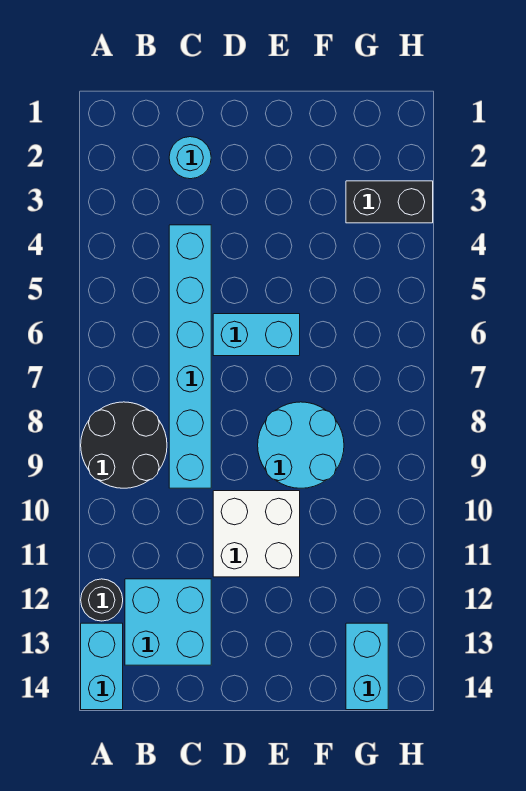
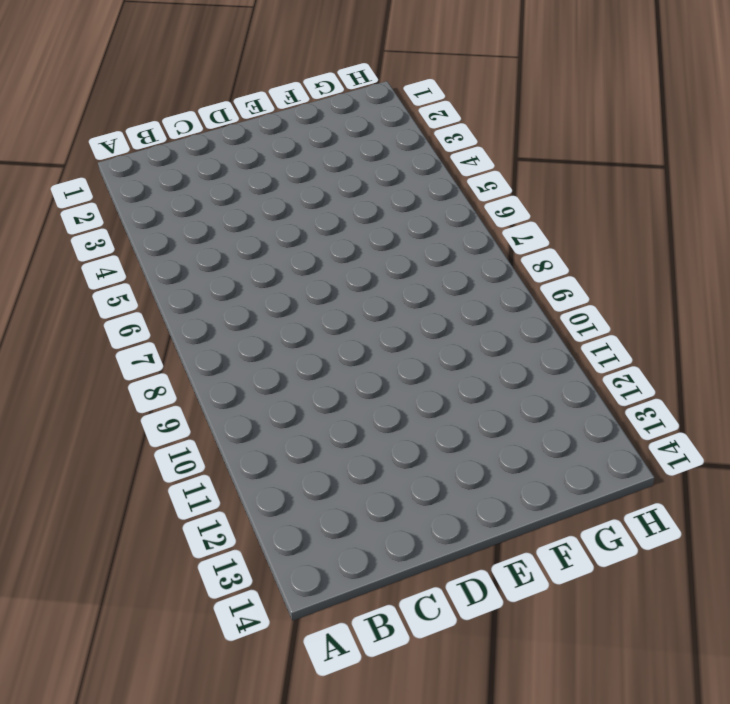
none -> black 2x2 round brick [81,402,167,488]
none -> black 1x1 round brick [81,579,123,621]

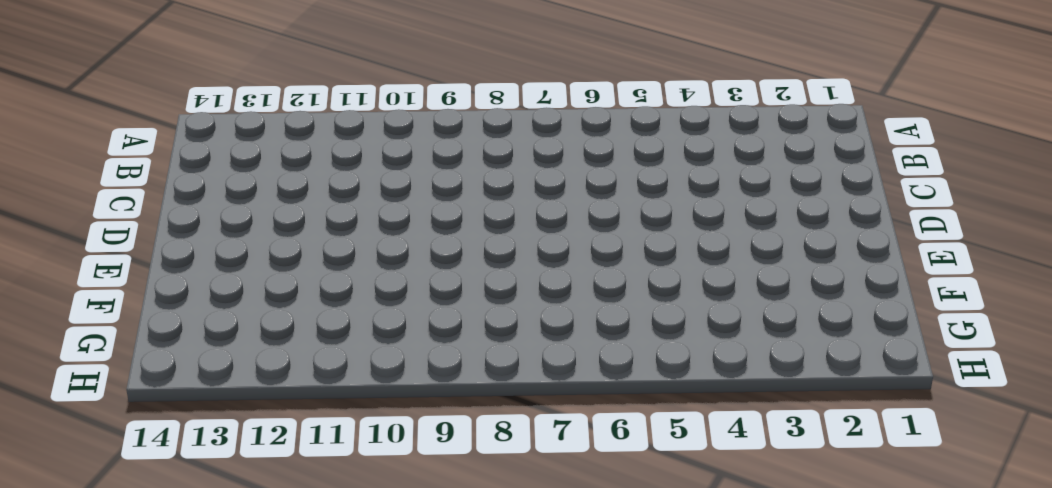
none -> black 2x2 round brick [81,402,167,488]
none -> black 1x1 round brick [81,579,123,621]

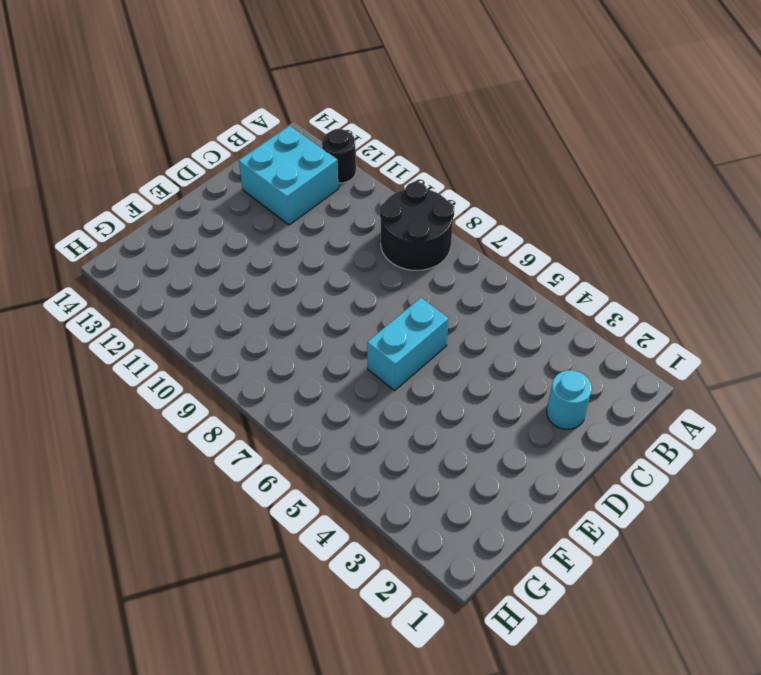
none -> cyan 1x2 brick [81,623,123,710]
none -> cyan 1x6 brick [169,225,211,488]

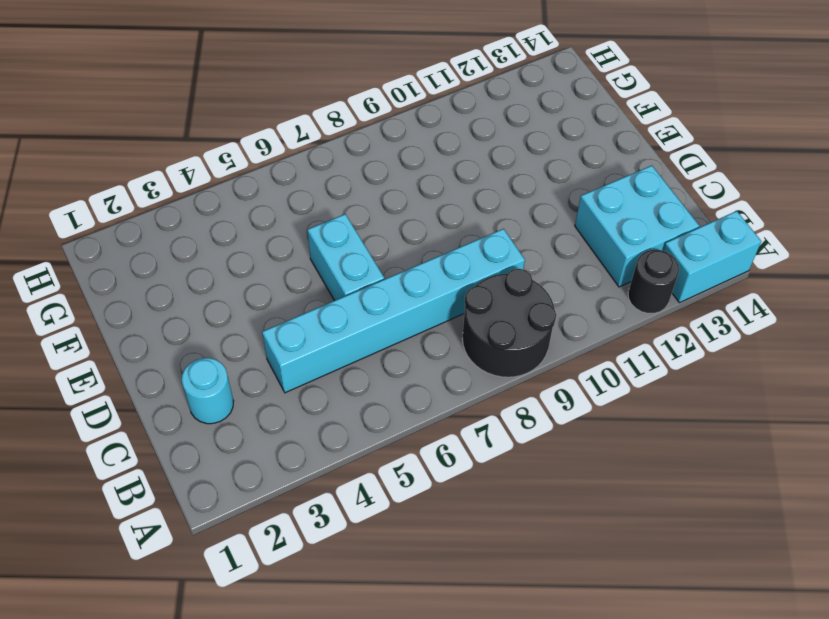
none -> white 2x2 brick [213,491,300,577]
none -> cyan 2x2 round brick [258,402,344,488]

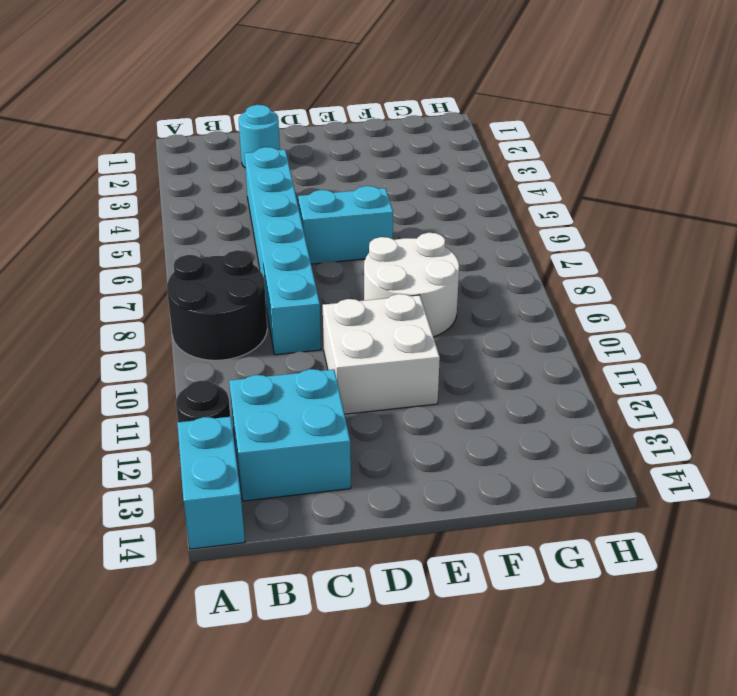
white 2x2 round brick [364,233,459,337] -> cyan 2x2 round brick [258,402,344,488]
none -> black 1x2 brick [346,181,433,223]
none -> cyan 1x2 brick [346,623,388,710]

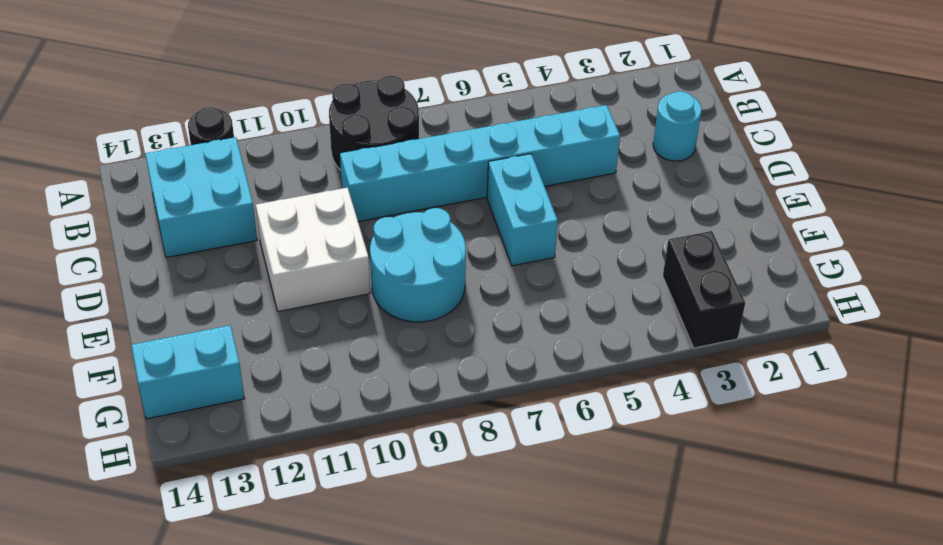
none -> cyan 1x2 brick [81,623,123,710]

